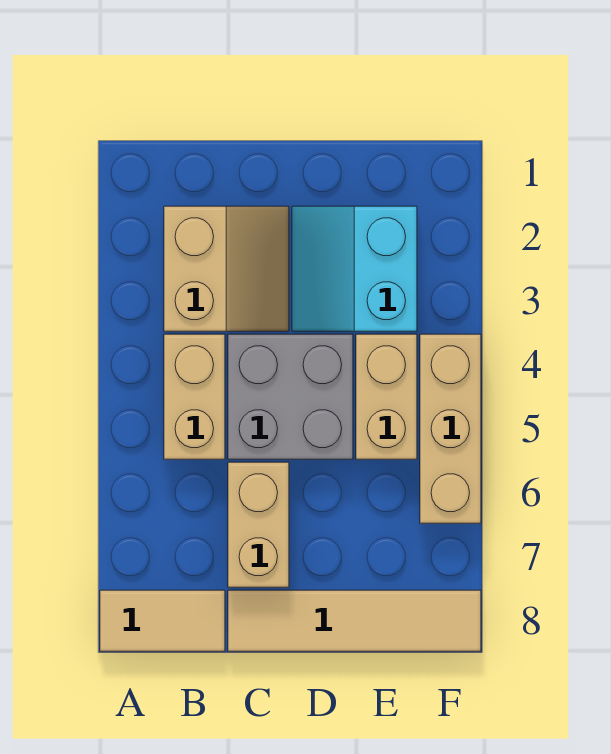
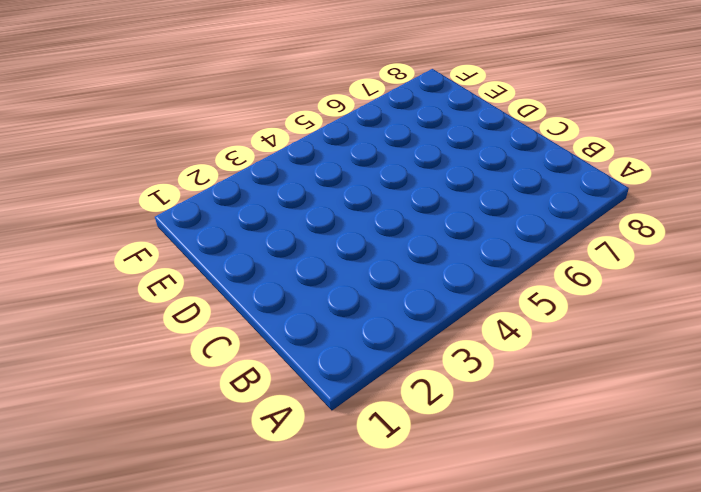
none -> tan 1x2 tile [100,590,225,651]
none -> tan 2x2 slope [164,206,289,331]

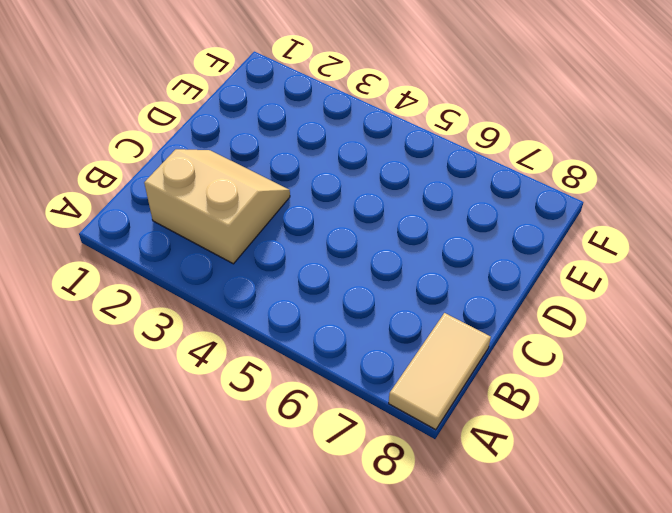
none -> tan 1x2 brick [164,334,225,459]
none -> grey 2x2 brick [228,334,353,459]

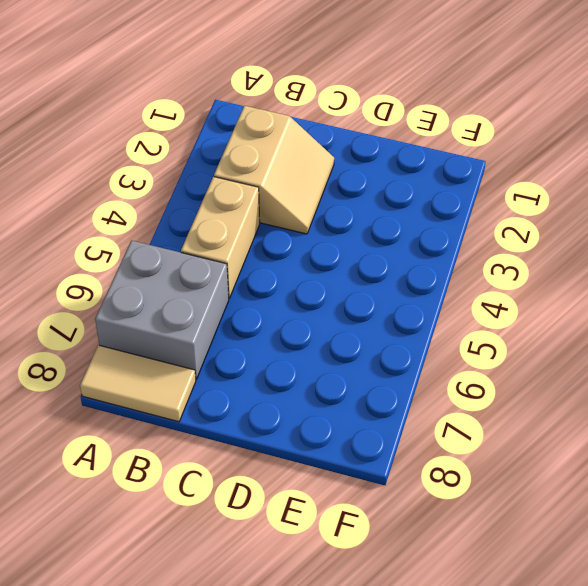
grey 2x2 brick [95,241,229,379] -> grey 2x2 brick moved to [228,334,353,459]
none -> tan 1x2 brick [228,462,289,587]
none -> tan 1x4 tile [228,590,481,651]

